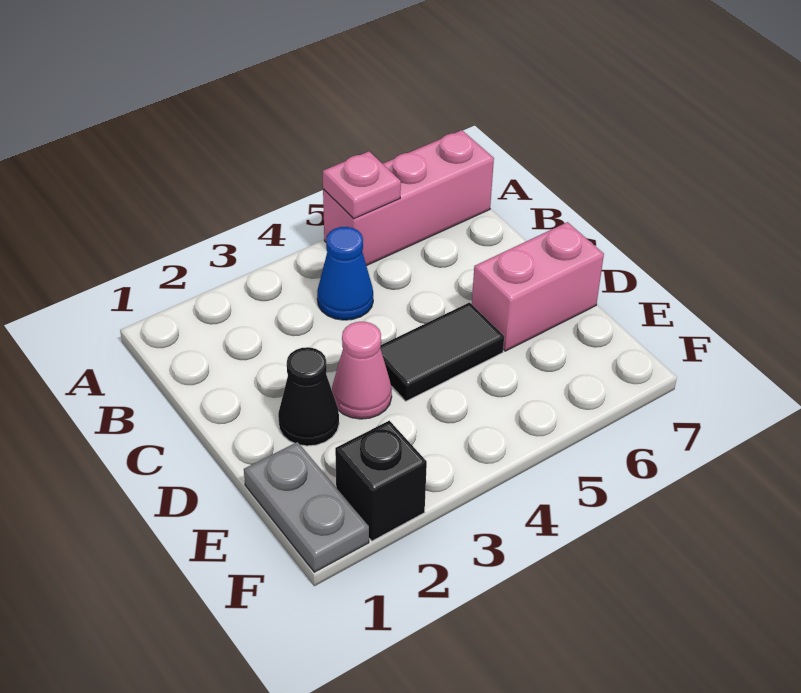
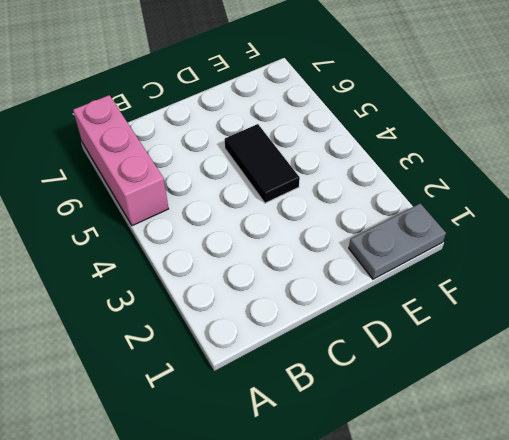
none -> blue 1x1 cone [317,227,373,320]
none -> black 1x1 cone [278,347,339,446]

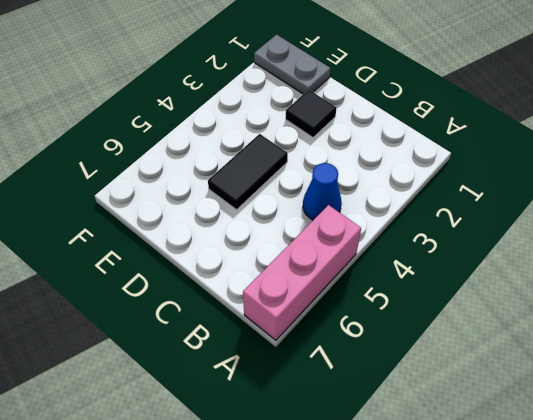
black 1x1 tile [286,90,336,138] -> black 1x1 cone [278,347,339,446]
none -> pink 1x1 cone [332,322,392,419]
none -> pink 1x2 brick [472,222,604,351]

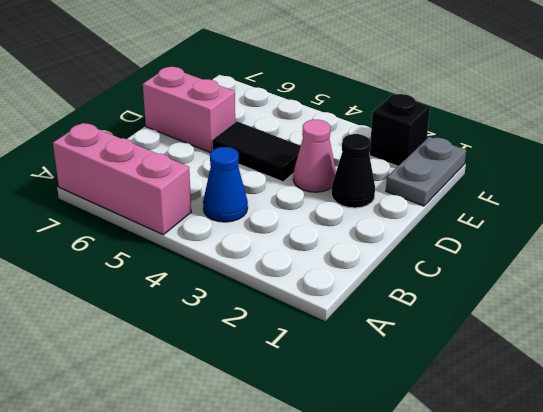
none -> pink 1x1 plate [323,152,401,219]

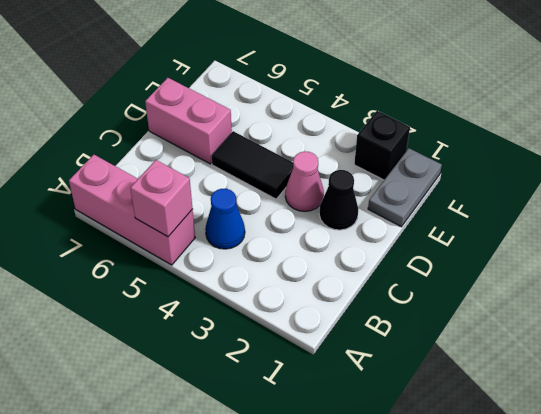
pink 1x1 brick [130,160,193,237] -> pink 1x1 plate [323,152,401,219]

